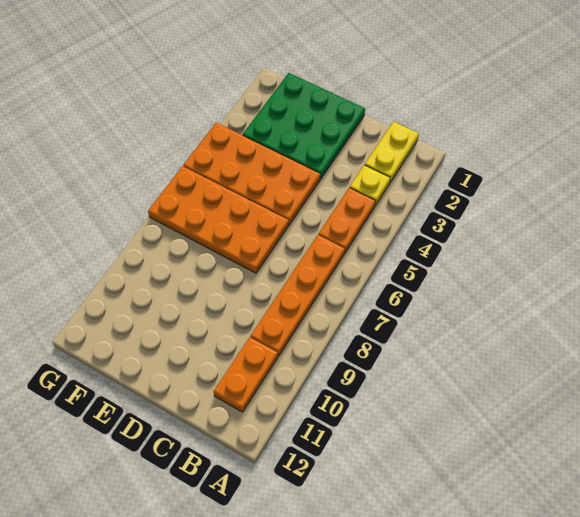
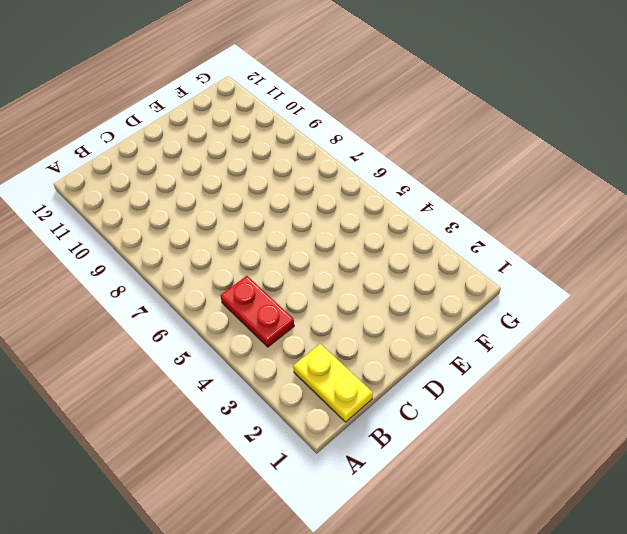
red 1x2 plate [220,276,294,347] -> orange 1x2 plate [318,188,376,253]
none -> yellow 1x1 plate [350,165,390,205]
none -> orange 1x4 plate [251,235,345,356]

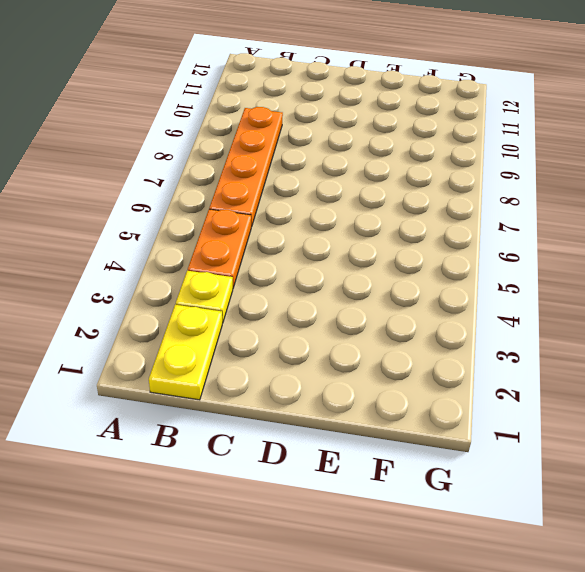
none -> orange 1x2 plate [214,337,278,412]
none -> green 3x3 plate [243,73,365,179]

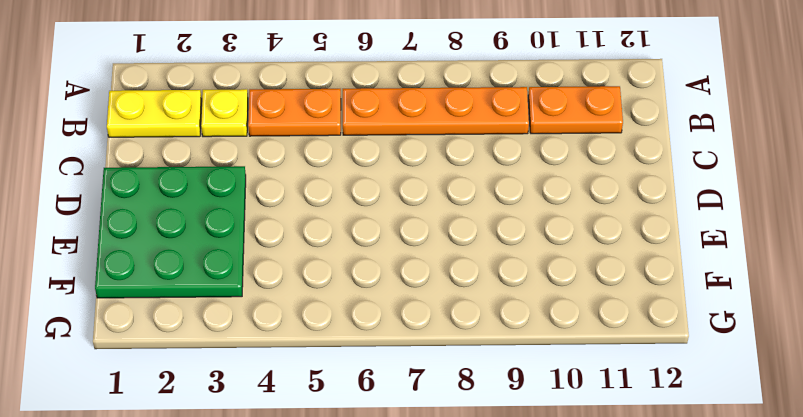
none -> orange 2x4 plate [183,123,320,225]
none -> orange 2x4 plate [148,166,289,273]

